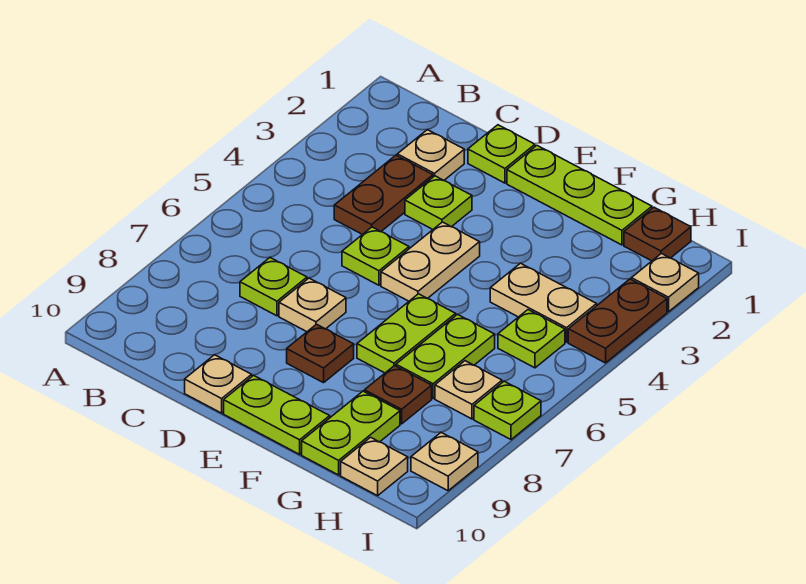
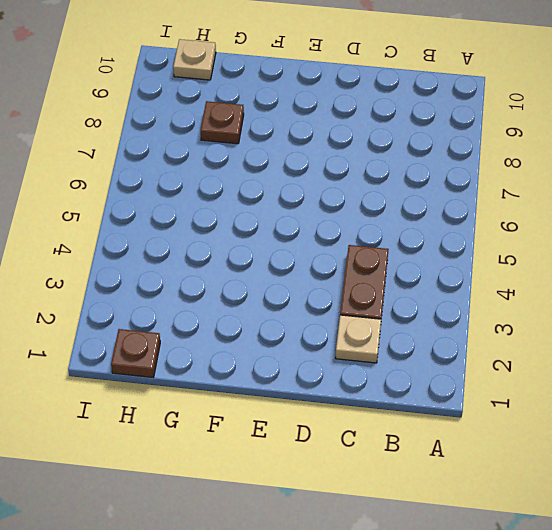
none -> lime 1x1 plate [240,258,307,316]
none -> lime 1x1 plate [468,125,535,183]
none -> lime 1x1 plate [405,176,472,229]

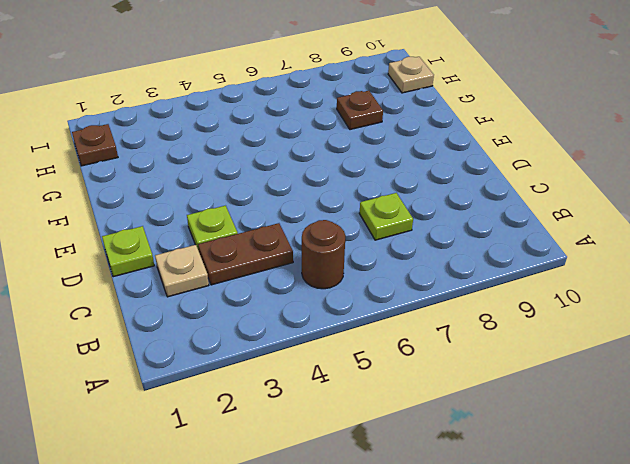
brown 1x1 round brick [302,220,345,289] -> none
none -> lime 1x1 plate [342,227,409,285]
none -> tan 1x1 plate [279,278,346,332]
none -> tan 1x1 plate [185,355,252,413]

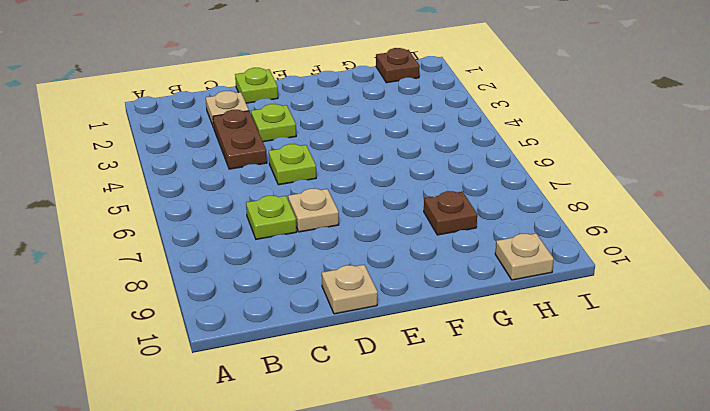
none -> lime 1x3 plate [507,146,652,245]
none -> tan 1x2 plate [381,222,480,301]
none -> brown 1x1 plate [287,324,354,383]

